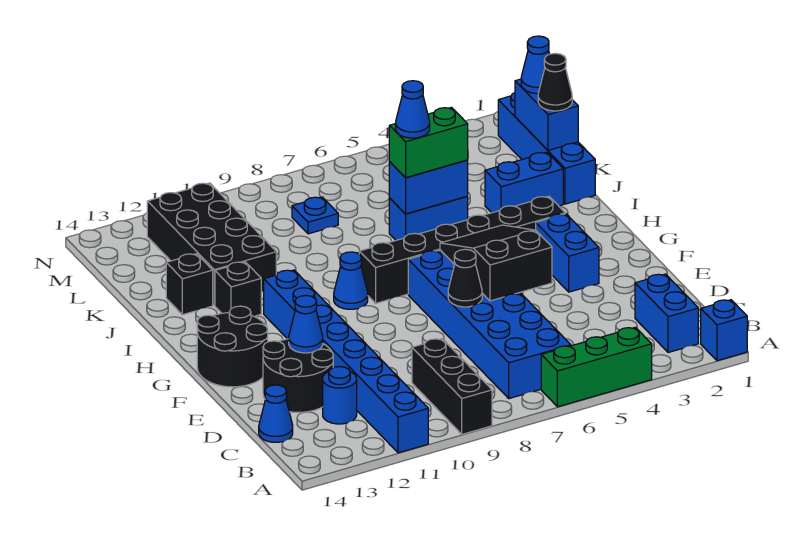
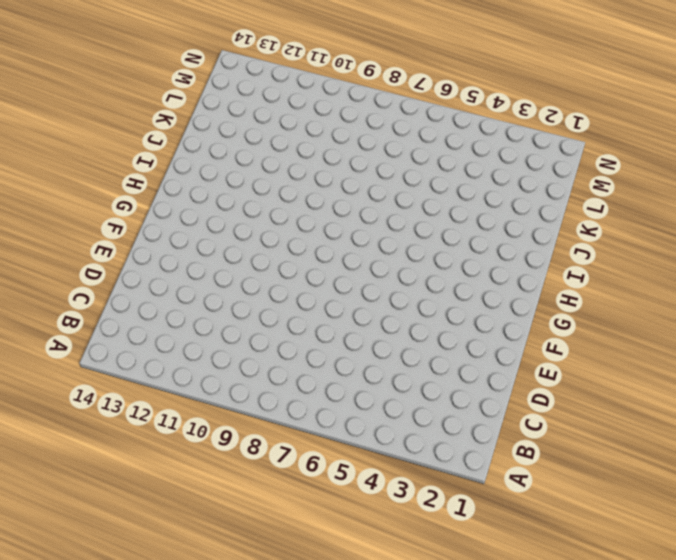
none -> blue 1x1 brick [701,300,747,361]
none -> green 1x3 brick [541,327,652,407]
none -> black 1x3 brick [412,339,492,434]

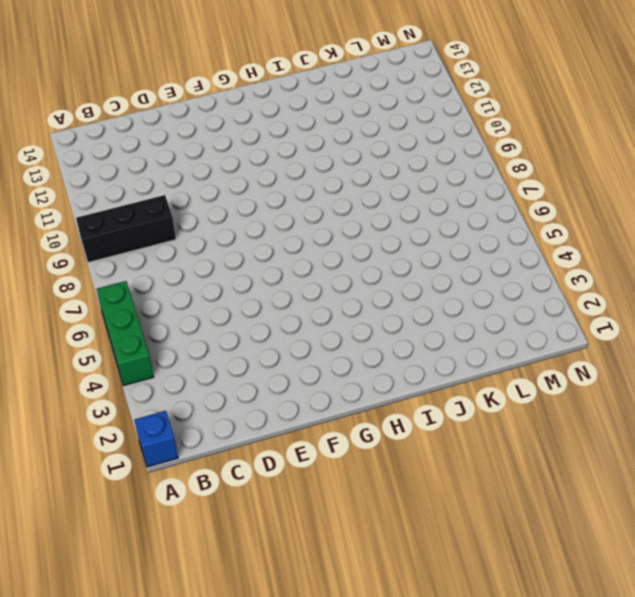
none -> blue 1x8 brick [264,270,428,453]
none -> blue 1x2 brick [635,274,698,353]
none -> blue 2x6 brick [408,250,571,399]

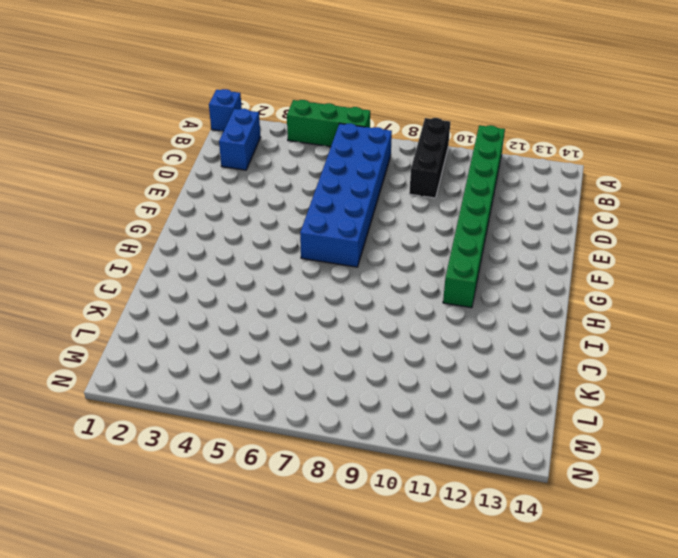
green 1x8 brick [443,125,505,308] -> blue 1x8 brick [264,270,428,453]
none -> blue 1x1 round brick [323,367,357,424]
none -> blue 1x1 cone [259,385,293,442]
none -> black 2x2 round brick [263,339,333,412]

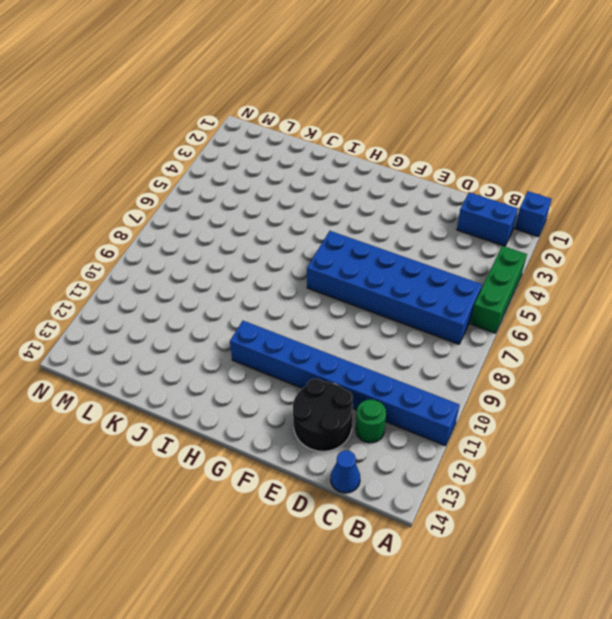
green 1x1 round brick [356,400,386,443] -> blue 1x1 round brick [323,367,357,424]
none -> black 1x3 brick [412,339,492,434]
none -> blue 1x2 brick [536,214,599,292]
none -> black 2x2 round brick [197,306,268,387]

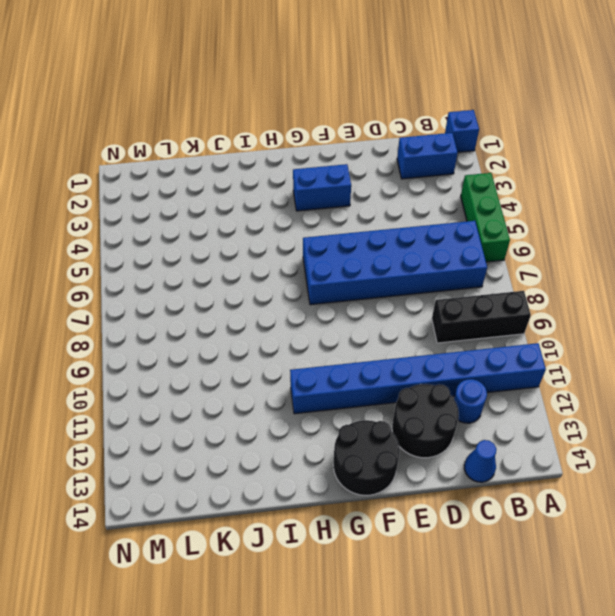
none -> black 1x6 brick [359,196,565,303]
none -> blue 1x1 cone [334,252,368,309]
none -> black 1x1 brick [215,262,261,316]

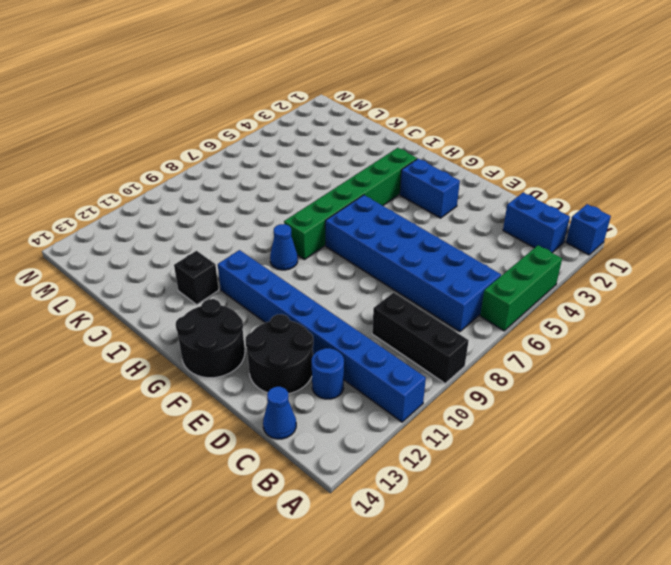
green 1x6 brick [284,148,417,259] -> black 1x6 brick [359,196,565,303]
none -> blue 1x4 brick [498,93,595,204]
none -> blue 1x2 brick [485,152,563,213]
none -> blue 1x2 brick [389,197,468,240]

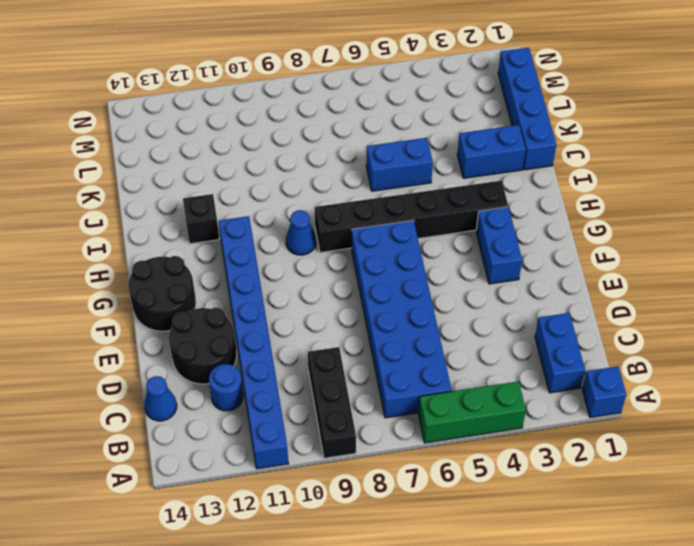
none -> black 2x4 brick [147,183,276,305]
none -> black 1x1 brick [166,254,213,315]
none -> blue 1x1 plate [292,197,338,234]

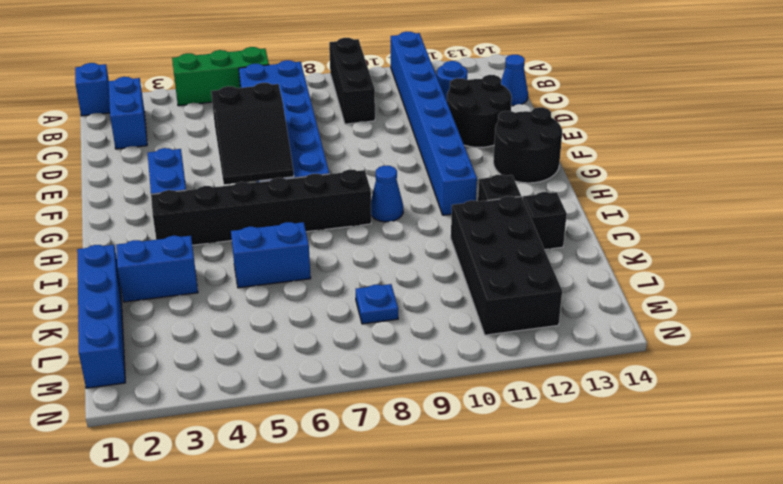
none -> black 1x1 cone [448,249,482,307]
none -> blue 1x1 cone [289,295,323,353]
none -> blue 1x2 brick [389,160,468,214]

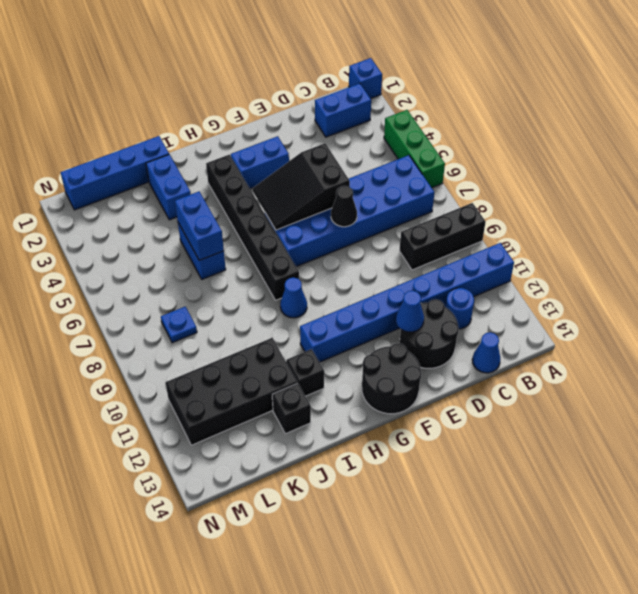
none -> blue 1x2 brick [515,79,578,150]
none -> green 1x2 brick [389,107,468,178]
none -> black 1x1 cone [538,53,572,111]

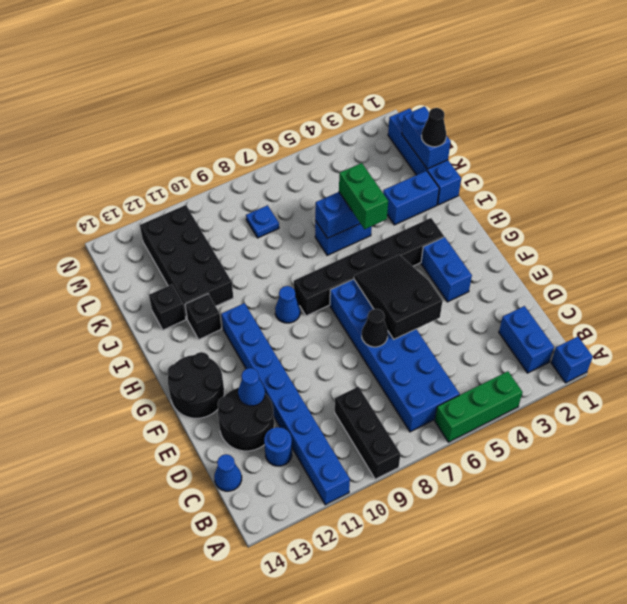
green 1x2 brick [339,163,388,229] -> green 1x2 brick turned to [389,107,468,178]
none -> blue 1x1 cone [521,36,549,94]
none -> blue 1x1 cone [396,81,430,138]

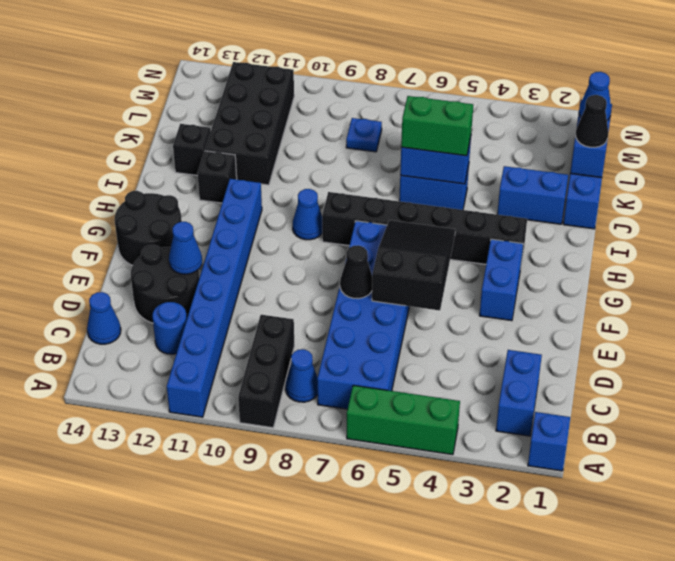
blue 1x1 cone [286,349,318,402] -> blue 1x1 cone moved to [396,81,430,138]

